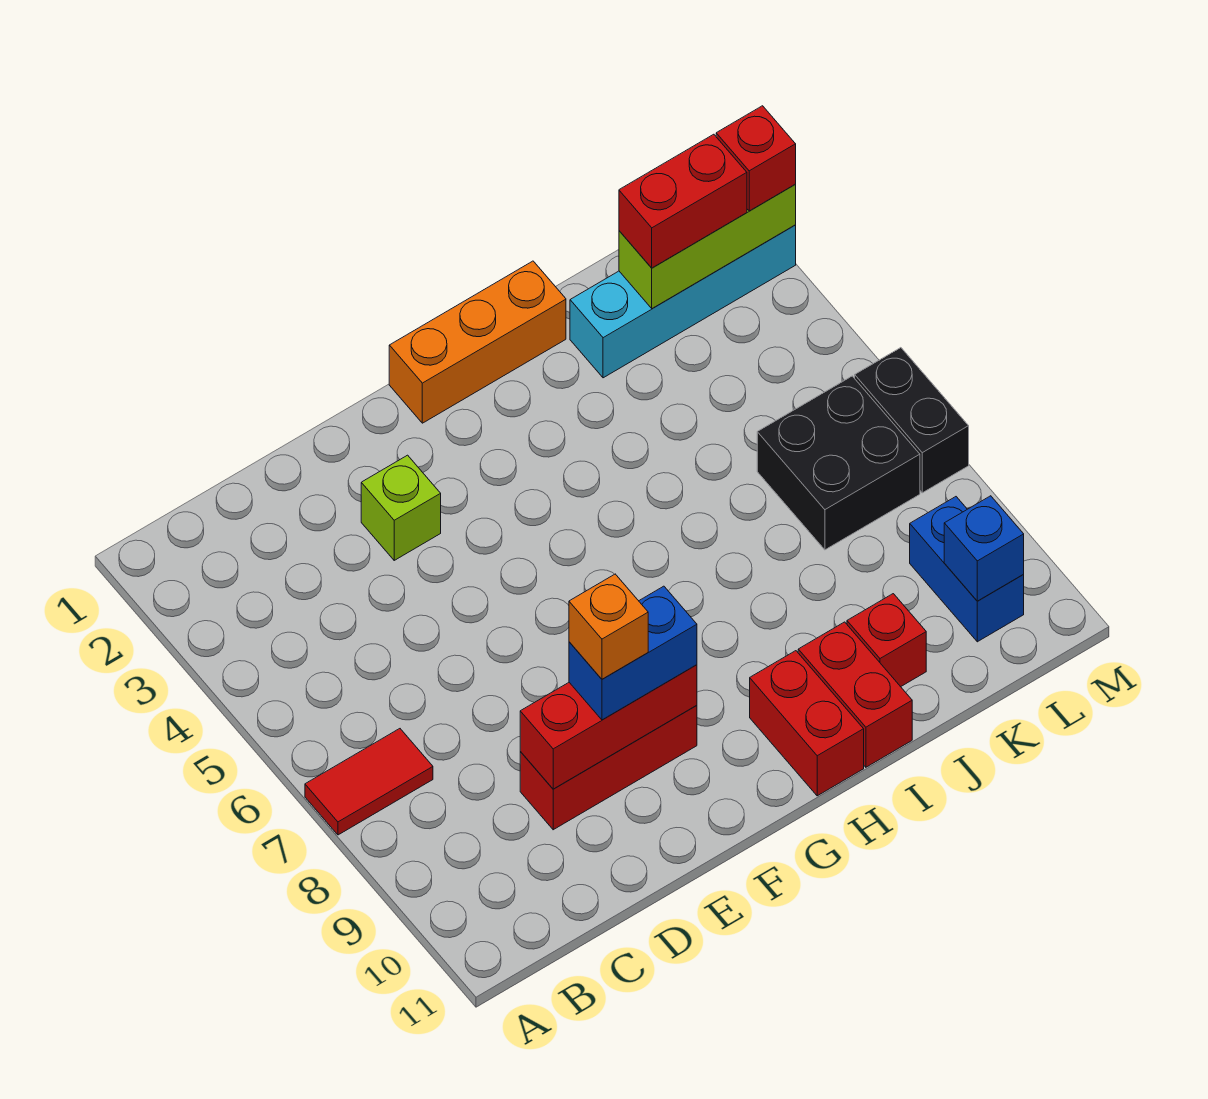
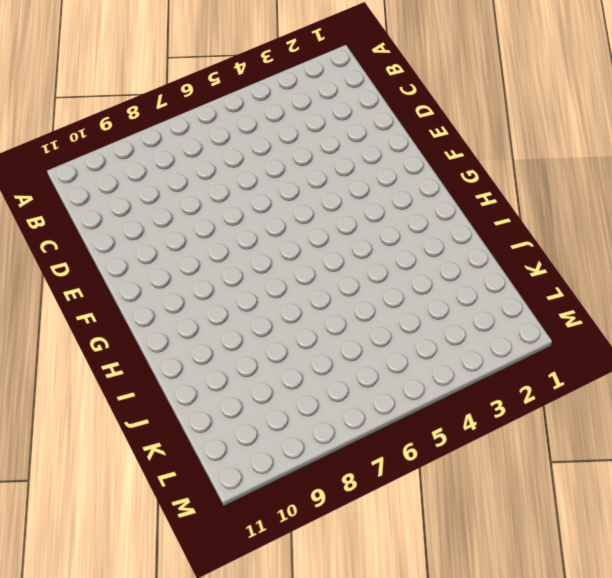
none -> red 1x2 tile [305,729,433,835]
none -> red 1x3 brick [520,706,697,830]
none -> lime 1x1 brick [361,455,441,560]

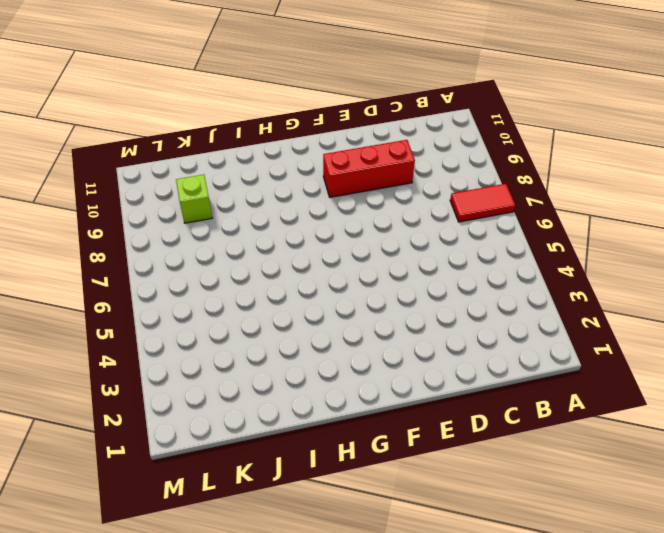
lime 1x1 brick [176,175,212,223] -> lime 1x1 brick moved to [361,455,441,560]
none -> orange 1x3 brick [389,261,566,423]
none -> red 1x2 brick [750,651,864,796]
none -> red 1x2 brick [798,622,912,767]

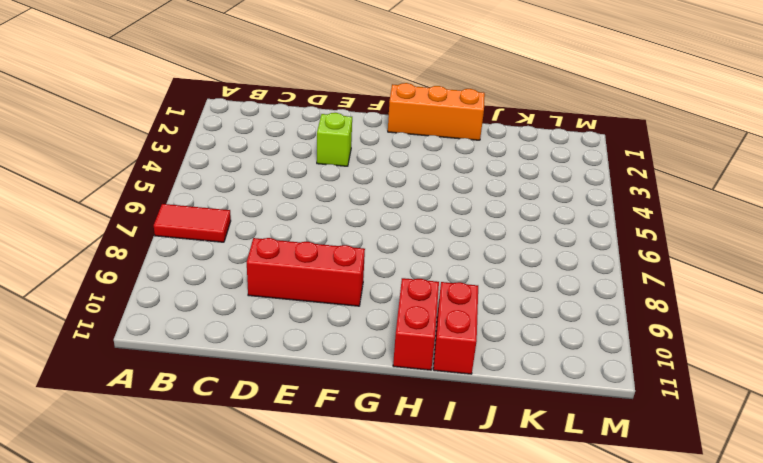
none -> cyan 1x4 brick [570,225,796,378]
none -> red 1x1 brick [847,594,926,687]
none -> black 2x2 brick [757,376,920,550]

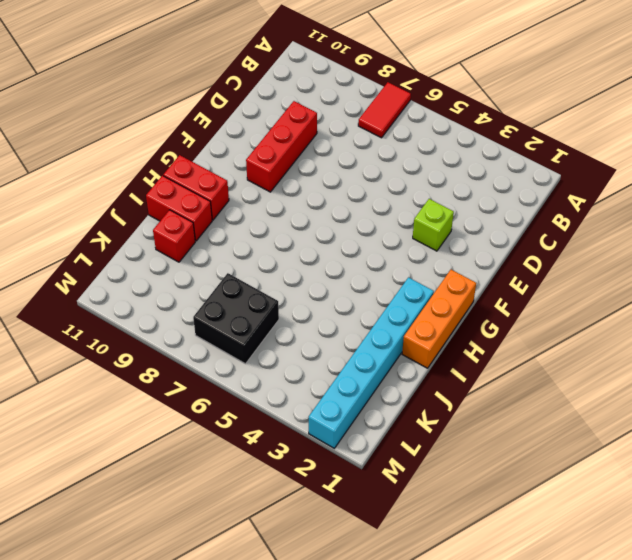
cyan 1x6 brick [309,278,434,448] -> cyan 1x4 brick [570,225,796,378]
none -> blue 1x2 brick [910,497,1024,642]
none -> black 1x2 brick [855,348,969,493]
none -> red 1x3 brick [520,665,697,789]

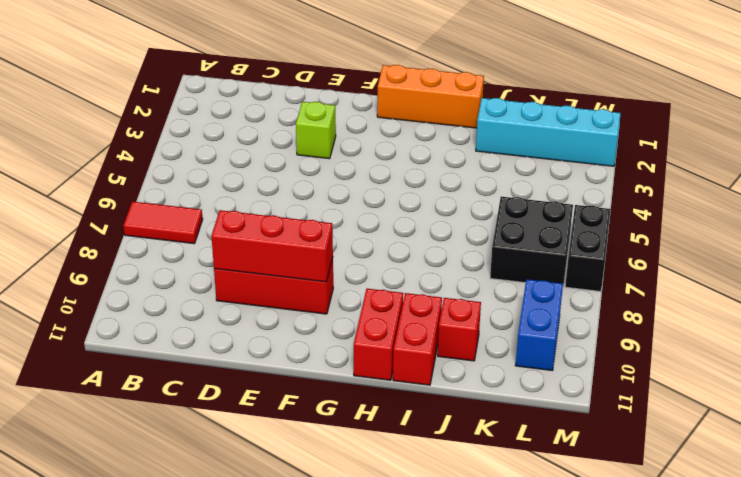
none -> lime 1x3 brick [619,185,796,308]
none -> blue 1x1 brick [944,496,1024,601]
none -> blue 1x2 brick [569,586,697,720]

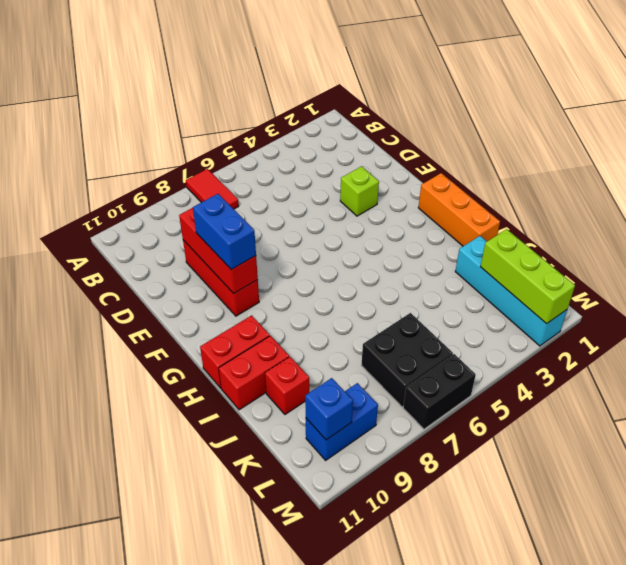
none -> red 1x2 brick [619,134,747,268]
none -> red 1x1 brick [716,106,796,211]
none -> orange 1x1 brick [569,574,648,679]

